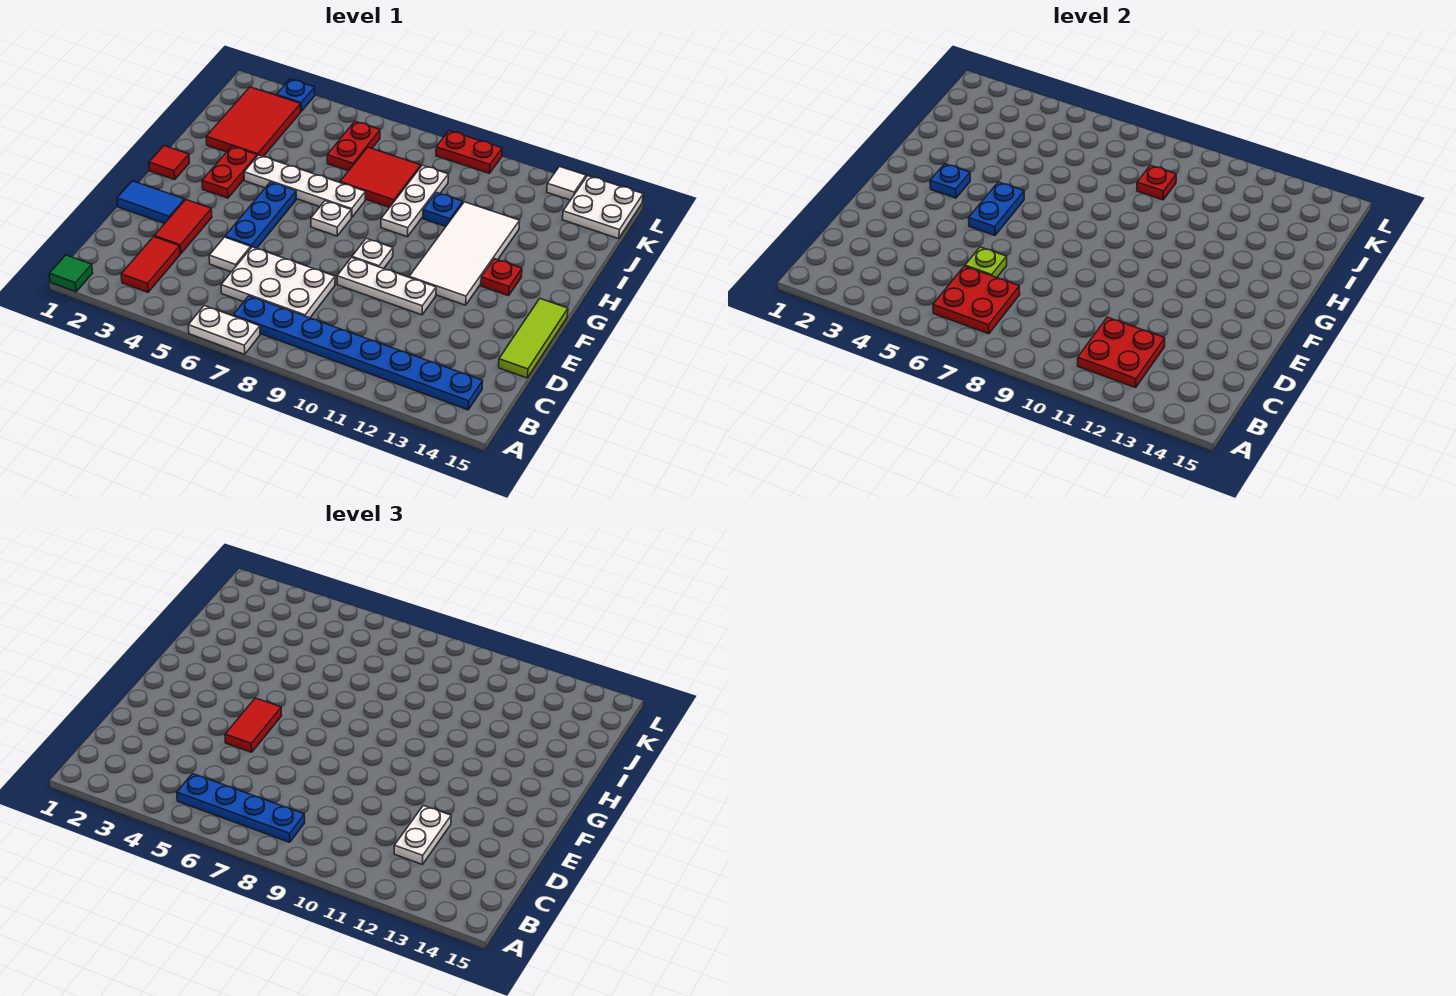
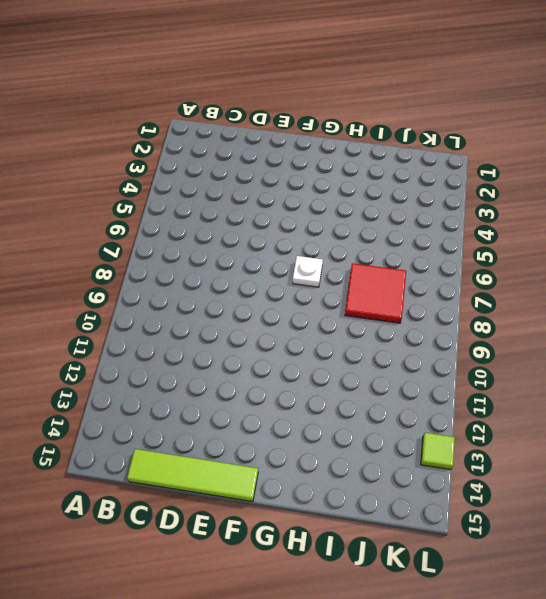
lime 1x4 tile [127,449,258,501] -> lime 1x3 tile [499,299,568,378]
lime 1x1 tile [421,433,455,470] -> white 1x1 tile [547,167,586,200]
none -> green 1x1 tile [49,255,93,292]
none -> white 1x2 plate [188,306,260,354]
none -> red 1x2 tile [121,237,180,292]
none -> blue 1x8 plate [233,296,483,410]

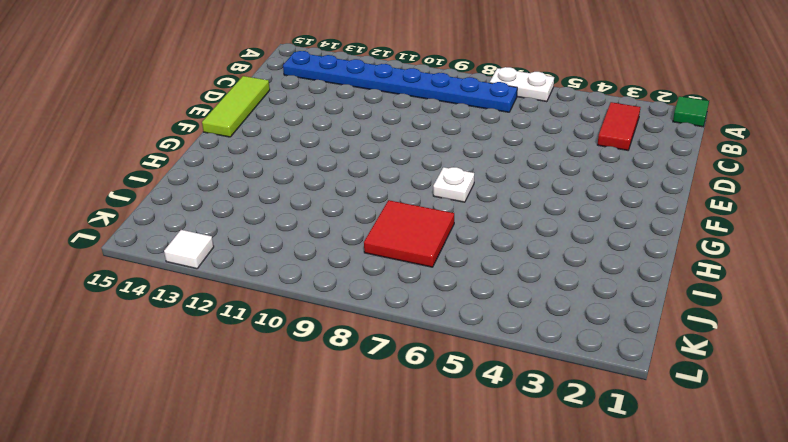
none -> white 2x3 plate [221,247,335,318]
none -> red 1x2 tile [154,200,212,254]
none -> white 1x1 tile [209,237,251,272]
none -> blue 1x2 tile [117,181,184,224]

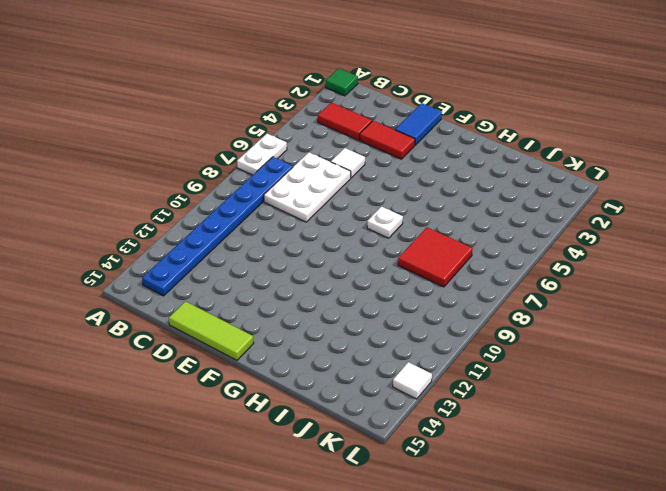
none -> blue 1x3 plate [225,182,296,248]
none -> white 1x3 plate [337,258,436,315]
none -> white 1x1 plate [352,238,393,269]
none -> white 2x4 tile [409,202,520,305]

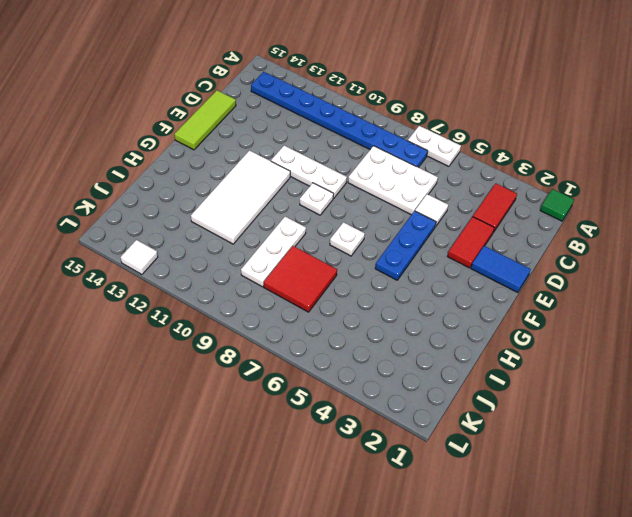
none -> red 1x1 tile [149,146,189,180]
none -> red 1x2 plate [202,146,257,198]
none -> red 1x1 plate [481,259,522,296]
none -> white 1x4 plate [244,155,365,218]

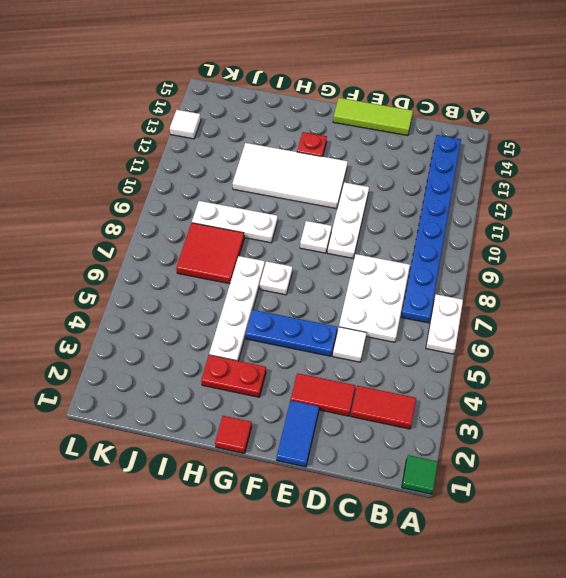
none -> red 2x3 tile [206,87,301,156]
none -> blue 1x1 plate [423,192,463,226]
none -> red 1x2 plate [327,121,380,171]
none -> white 2x2 plate [562,176,643,239]

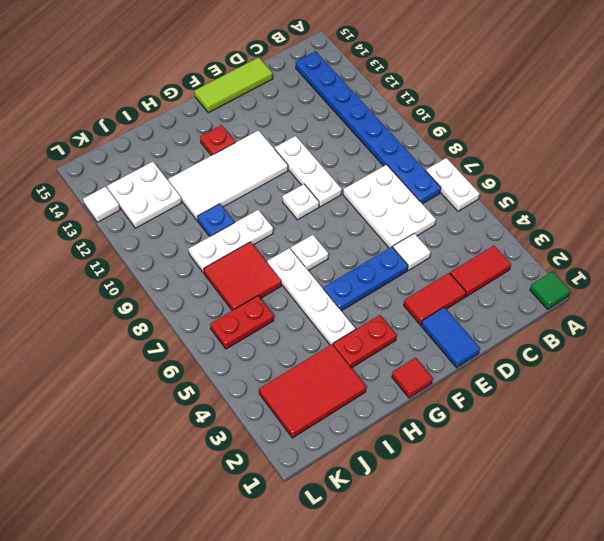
white 2x2 plate [107,162,182,228] -> white 2x2 plate moved to [562,176,643,239]
none -> blue 1x1 plate [276,79,315,111]
none -> red 1x2 plate [436,131,502,173]
none -> red 2x2 plate [933,266,1020,334]
none -> red 2x2 plate [1078,317,1165,388]

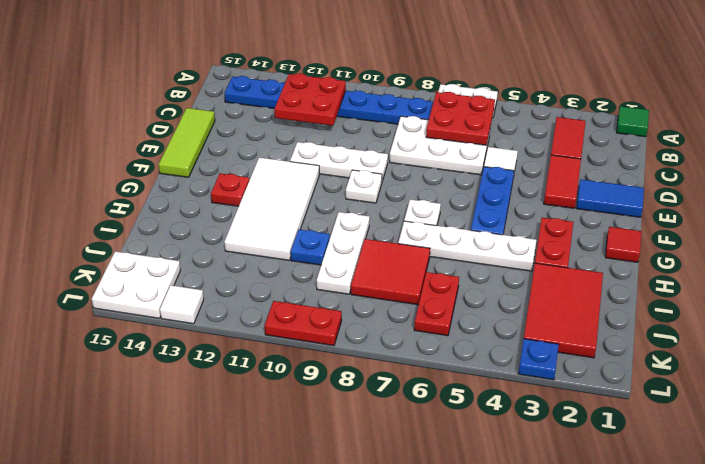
none -> lime 1x1 plate [965,247,1007,278]
none -> blue 1x2 plate [969,182,1024,235]
none -> blue 1x1 plate [930,164,970,198]
none -> red 1x1 plate [1137,165,1176,200]

